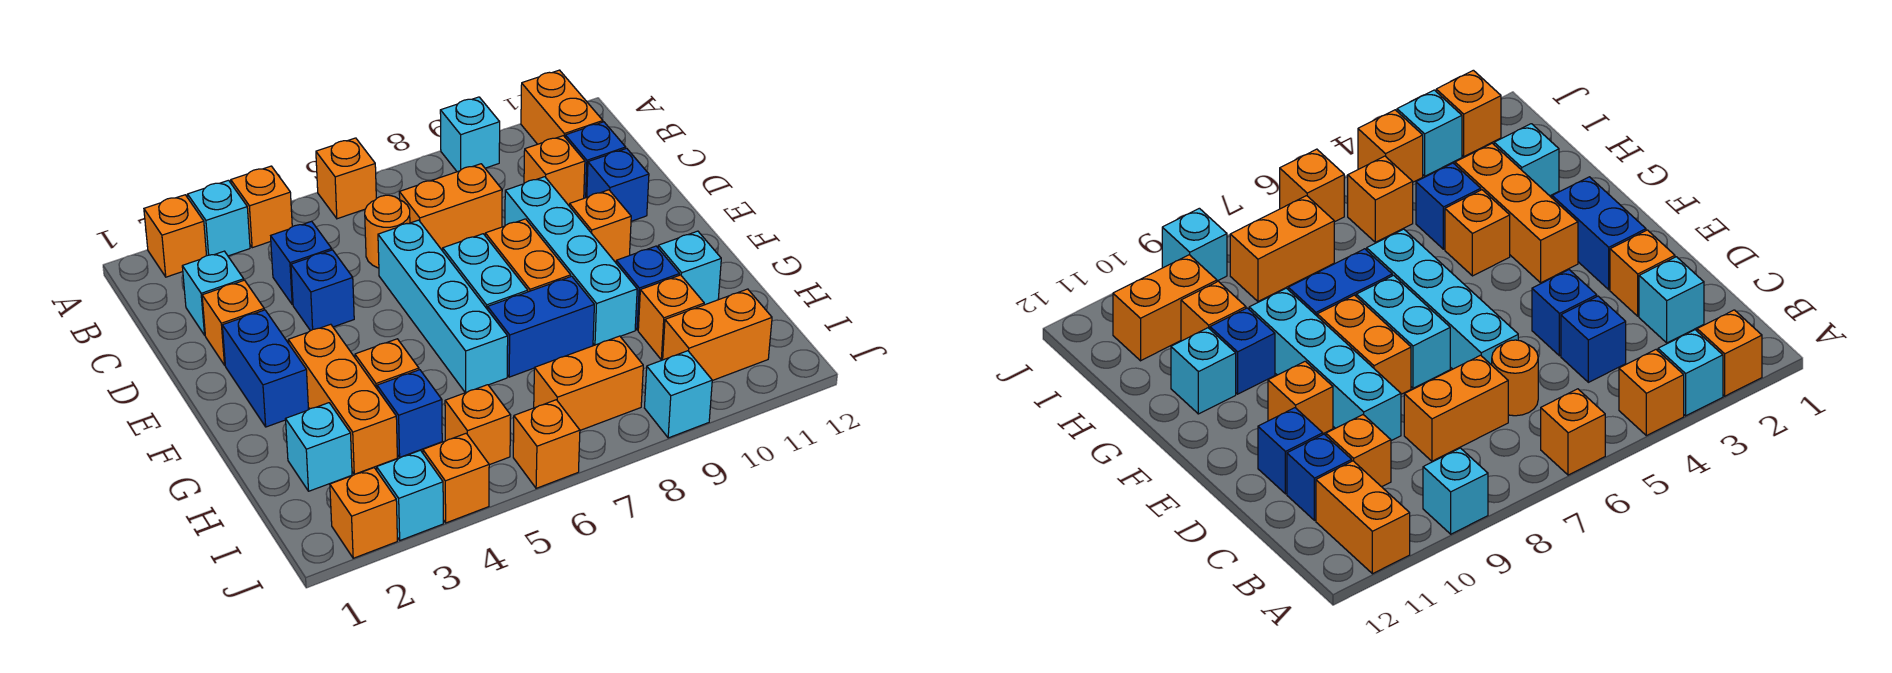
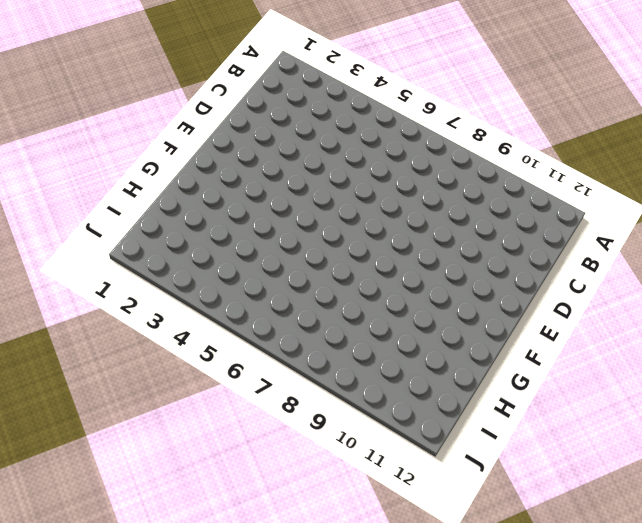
none -> orange 1x1 brick [144,195,207,277]
none -> cyan 1x1 brick [188,180,250,256]
none -> orange 1x1 brick [231,166,292,248]
none -> orange 1x1 brick [316,138,376,219]

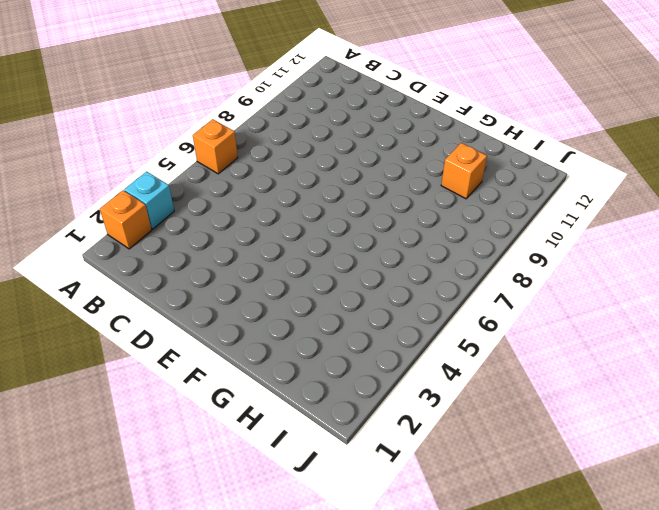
none -> orange 1x1 brick [231,166,292,248]
none -> cyan 1x1 brick [440,97,500,172]
none -> orange 1x2 brick [521,70,603,144]
none -> cyan 1x1 brick [182,251,244,335]

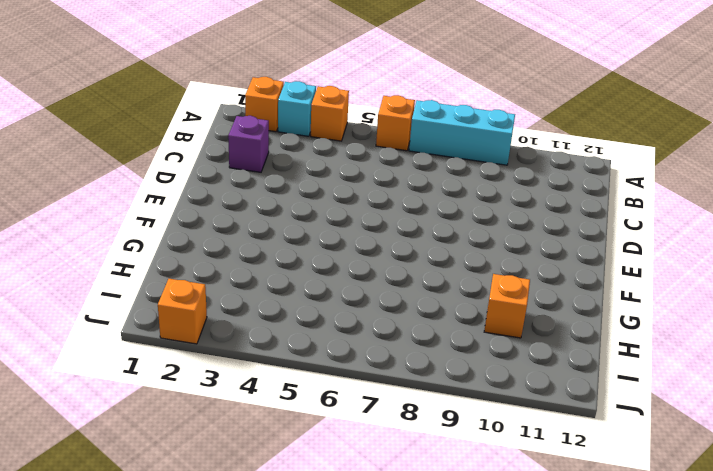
cyan 1x3 brick [409,100,515,165] -> cyan 1x1 brick [440,97,500,172]
purple 1x1 brick [228,116,269,172] -> cyan 1x1 brick [182,251,244,335]
none -> orange 1x2 brick [521,70,603,144]
none -> blue 1x1 brick [271,221,332,305]
none -> orange 1x1 round brick [365,195,410,268]
none -> orange 1x2 brick [399,164,502,251]

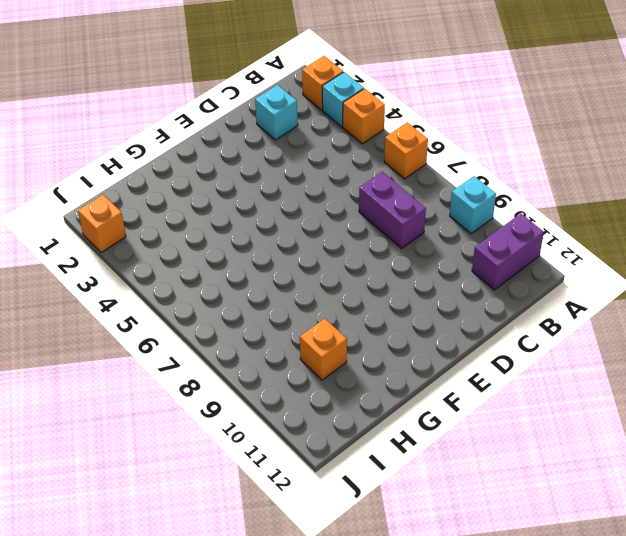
purple 1x2 brick [472,214,544,290] -> orange 1x2 brick [521,70,603,144]
purple 1x2 brick [359,172,426,248] -> orange 1x2 brick [399,164,502,251]
none -> blue 1x1 brick [271,221,332,305]
none -> orange 1x1 round brick [365,195,410,268]
none -> orange 1x1 brick [524,136,585,205]
none -> blue 1x1 brick [565,122,626,198]

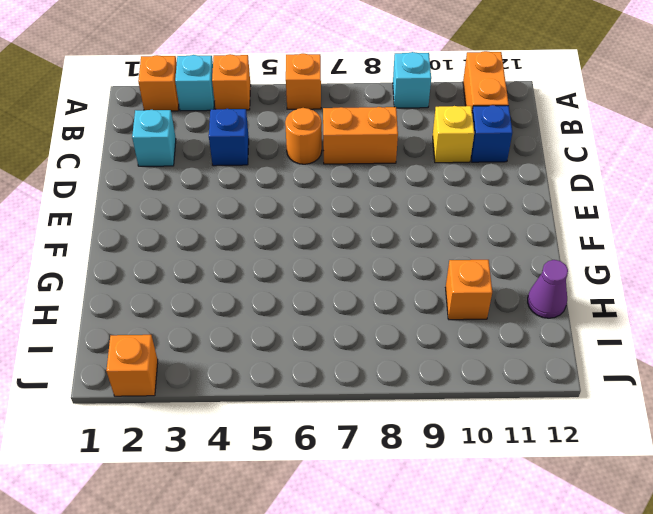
yellow 1x1 brick [433,106,474,163] -> orange 1x1 brick [524,136,585,205]
purple 1x1 cone [528,260,568,318] -> none
none -> orange 1x1 brick [202,280,264,365]
none -> blue 1x1 brick [291,250,354,331]
none -> cyan 1x4 brick [378,220,508,393]
none -> cyan 1x4 brick [505,177,637,345]

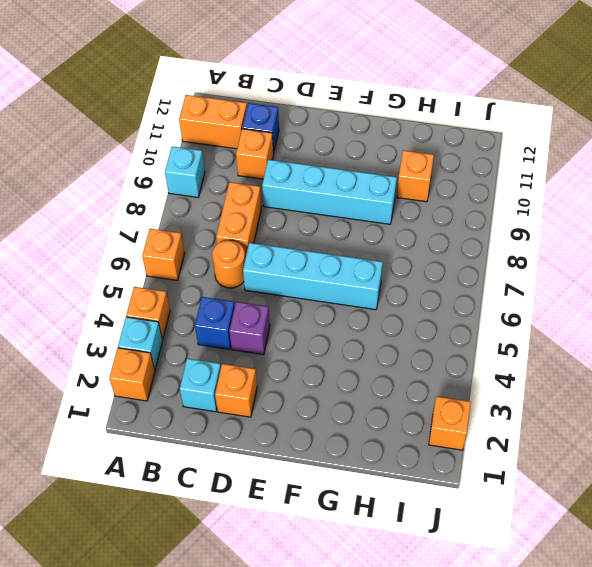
purple 1x1 brick [229,302,270,355] -> blue 1x1 brick [291,250,354,331]
none -> blue 1x1 brick [587,148,649,221]
none -> blue 1x2 brick [222,310,309,427]
none -> cyan 1x2 brick [443,234,528,310]
none -> orange 1x2 brick [485,219,571,292]

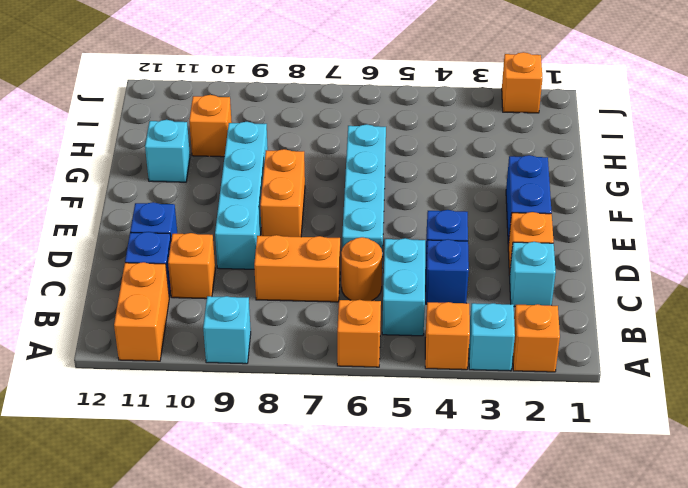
cyan 1x2 brick [382,238,425,336] -> cyan 1x2 brick moved to [443,234,528,310]
none -> orange 1x1 brick [569,190,631,262]
none -> orange 1x3 brick [288,324,397,474]
none -> orange 1x1 brick [355,339,419,388]
none -> blue 1x2 brick [488,276,594,377]

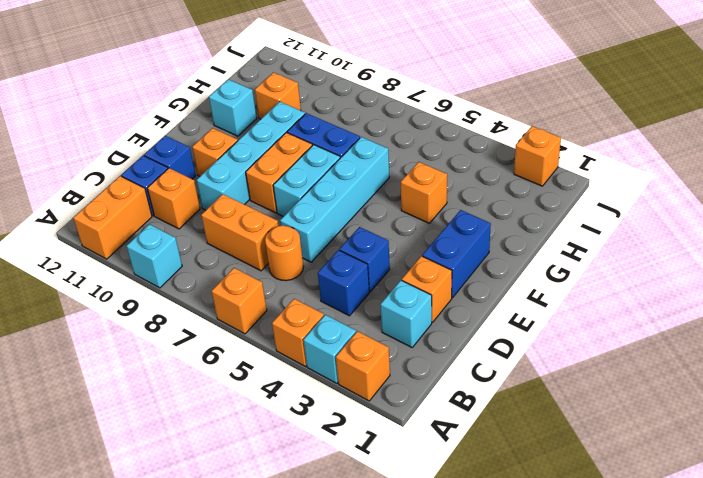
none -> orange 1x3 brick [288,324,397,474]
none -> blue 1x1 brick [616,246,679,330]
none -> cyan 1x1 brick [286,403,352,491]
none -> blue 1x1 brick [377,370,442,457]

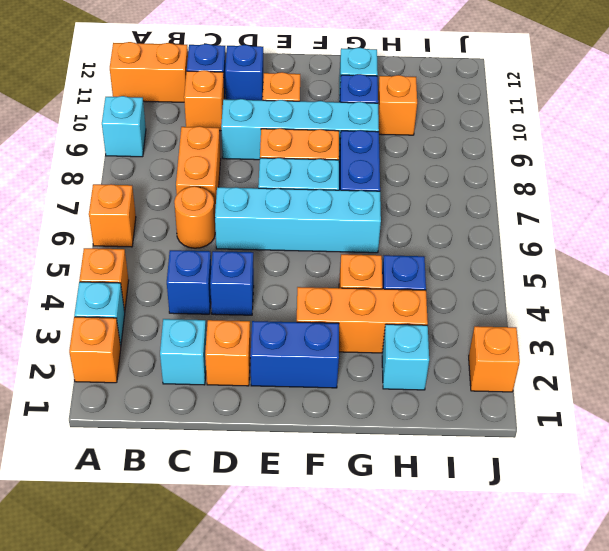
none -> orange 1x1 brick [445,385,511,465]
none -> orange 1x2 brick [534,336,643,430]
none -> orange 1x2 brick [663,289,772,381]
none -> cyan 1x1 brick [377,450,443,540]

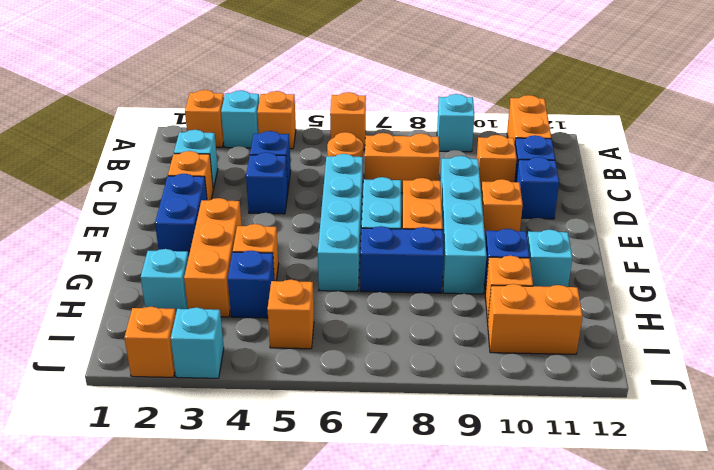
none -> orange 1x2 brick [534,336,643,430]
none -> orange 1x1 brick [423,433,489,523]
none -> orange 1x1 brick [513,400,580,488]
none -> cyan 1x1 brick [645,351,712,438]

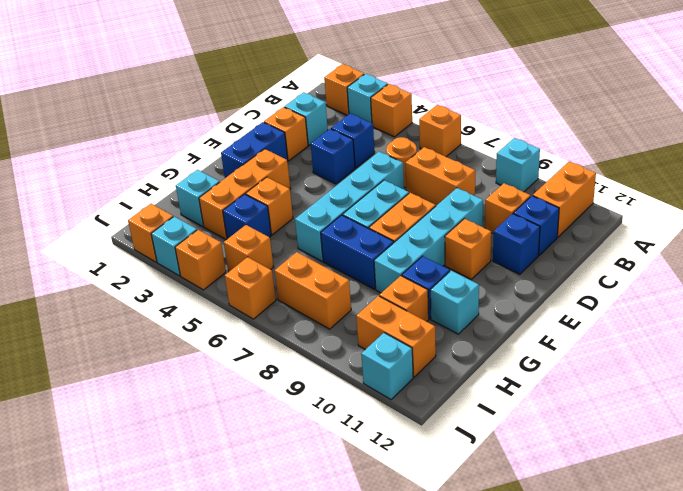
cyan 1x1 brick [361,333,413,399] -> cyan 1x1 brick moved to [645,351,712,438]

